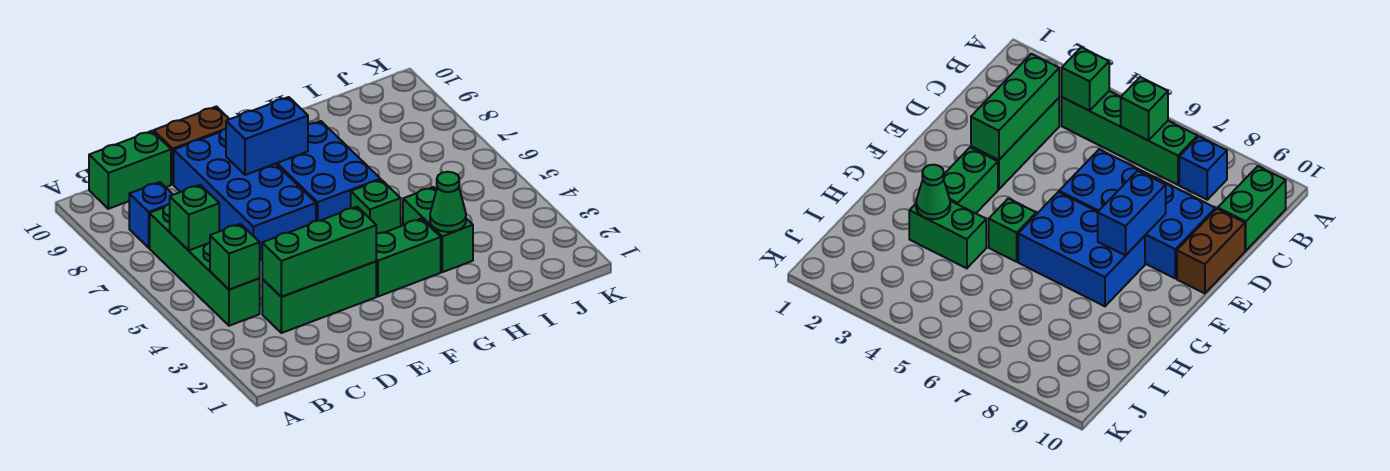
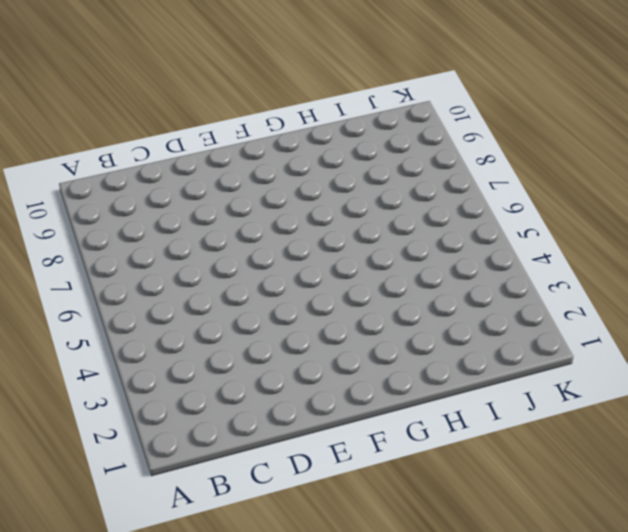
none -> green 1x4 brick [150,204,260,326]
none -> blue 1x1 brick [129,182,173,248]
none -> green 1x2 brick [89,131,171,209]

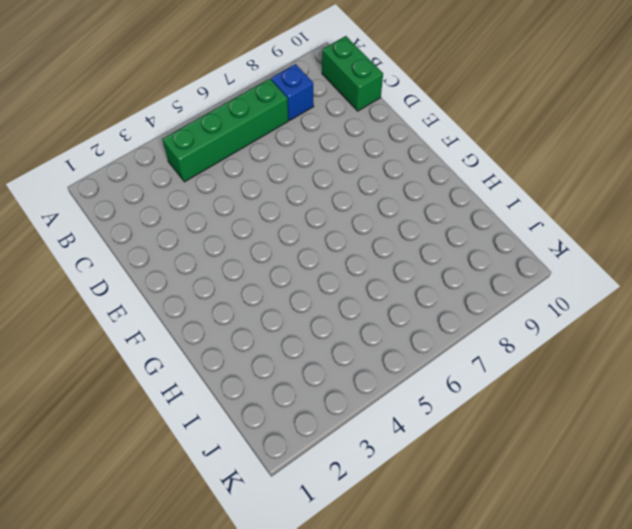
none -> green 1x3 brick [262,261,376,333]
none -> blue 2x4 brick [174,129,316,260]
none -> brown 1x2 brick [154,106,229,184]

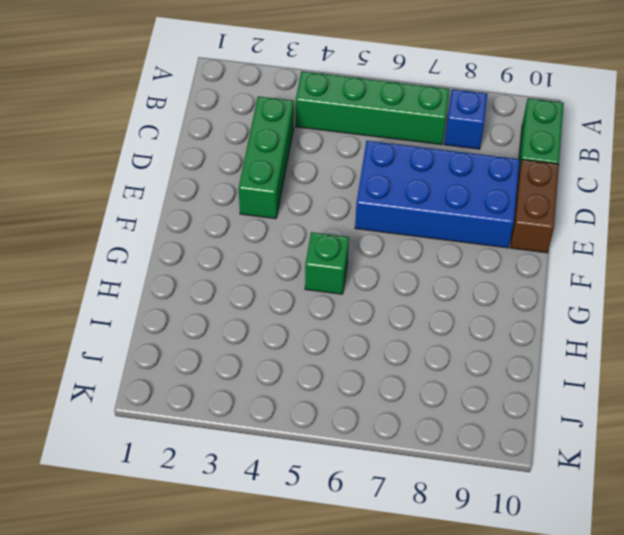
none -> green 1x2 brick [376,219,441,296]
none -> blue 2x3 brick [276,121,380,221]
none -> green 1x2 brick [403,187,473,272]

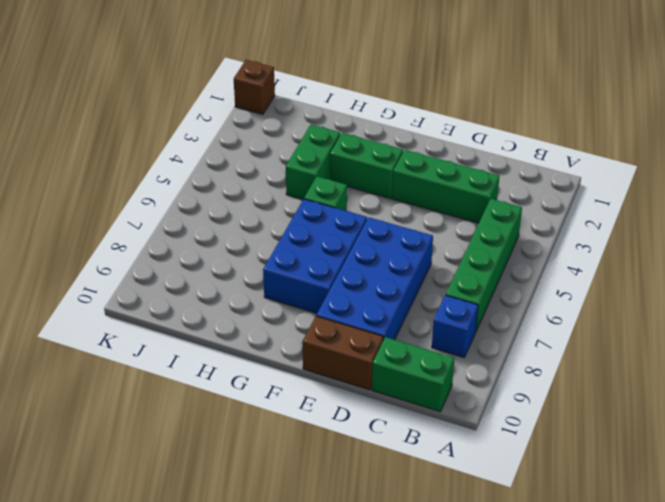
brown 1x1 brick [234,60,275,114] -> none
none -> green 1x1 brick [210,224,260,290]
none -> green 1x1 brick [170,185,219,250]
none -> green 1x3 brick [262,207,376,297]

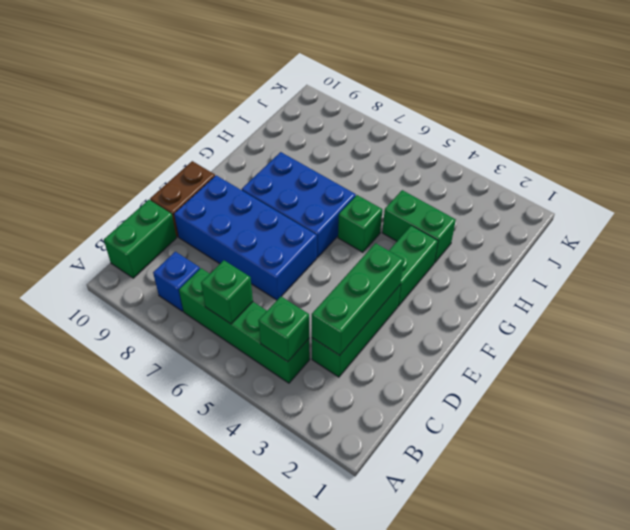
none -> blue 1x2 brick [226,97,308,175]
none -> green 1x1 cone [430,172,466,232]

